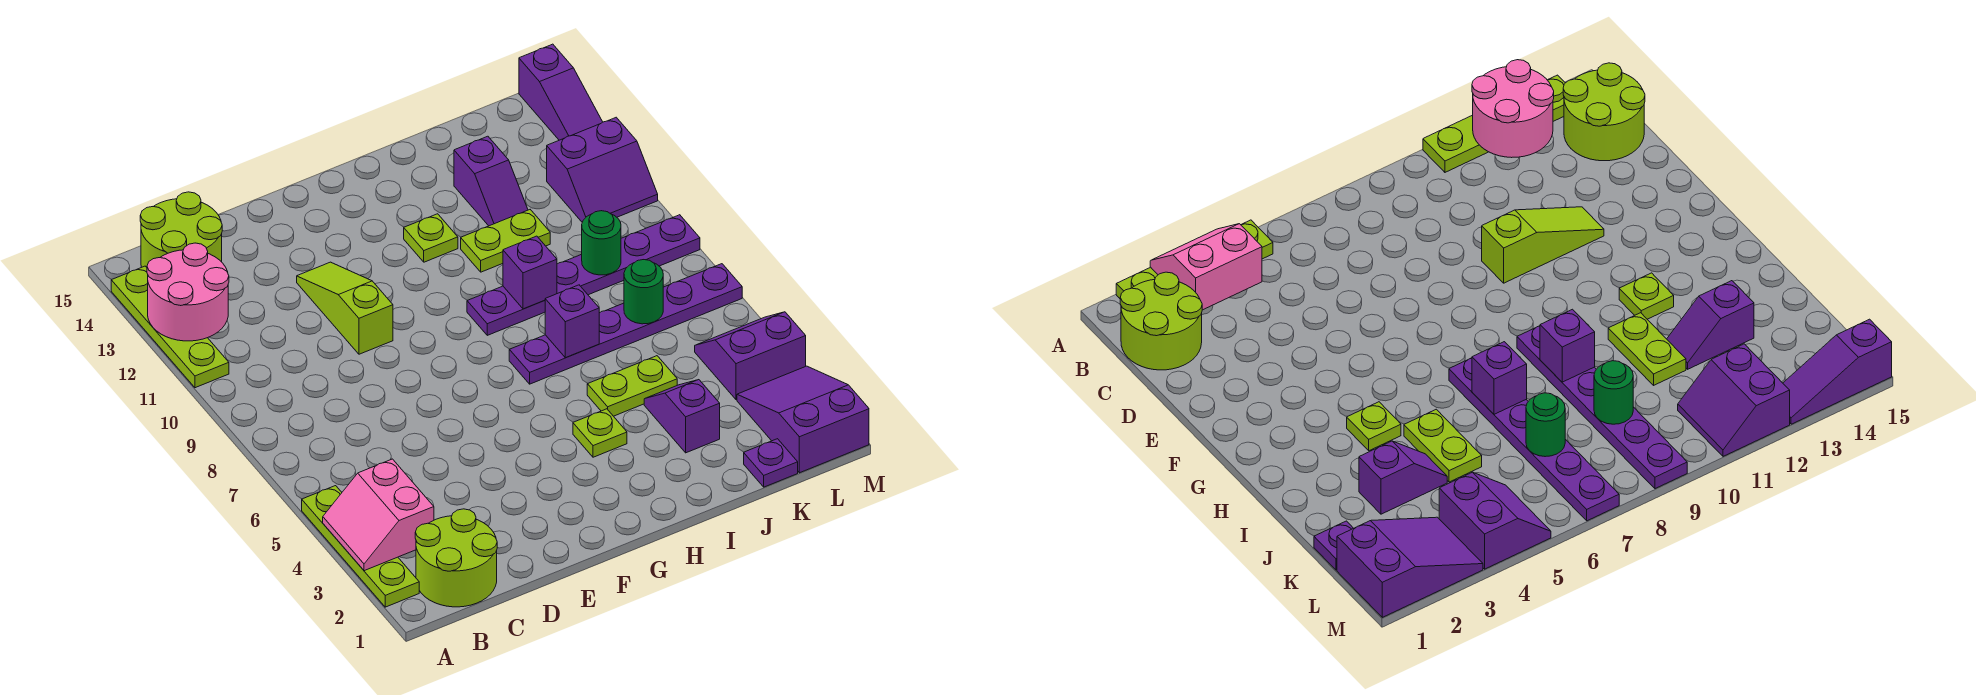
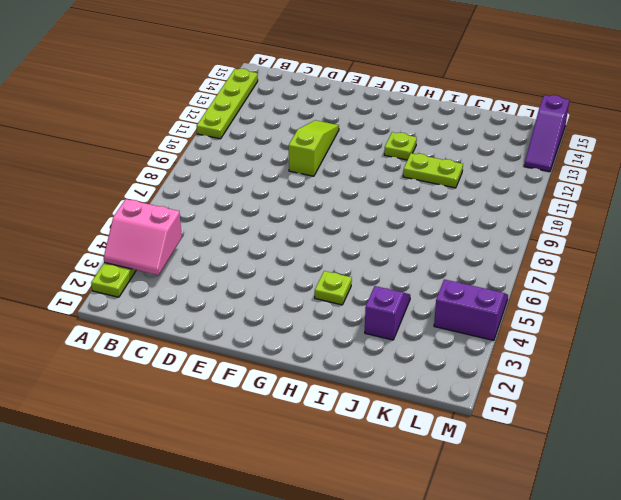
pink 2x2 slope [104,199,182,275] -> pink 2x2 slope turned to [323,459,434,571]
none -> lime 2x2 round brick [415,509,497,607]
none -> lime 2x2 round brick [140,192,222,267]
none -> purple 1x6 plate [509,264,742,384]

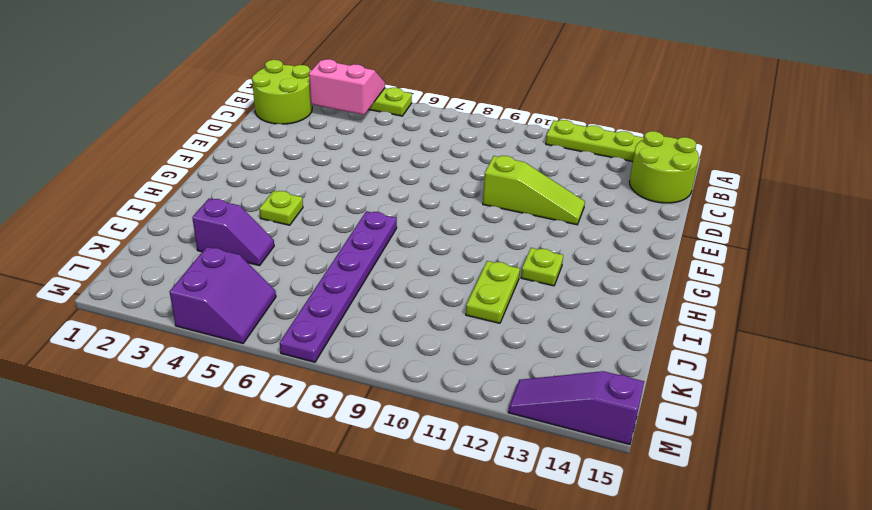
none -> purple 1x6 plate [467,215,700,335]
none -> lime 1x2 plate [587,356,677,416]
none -> purple 1x2 slope [454,136,528,226]

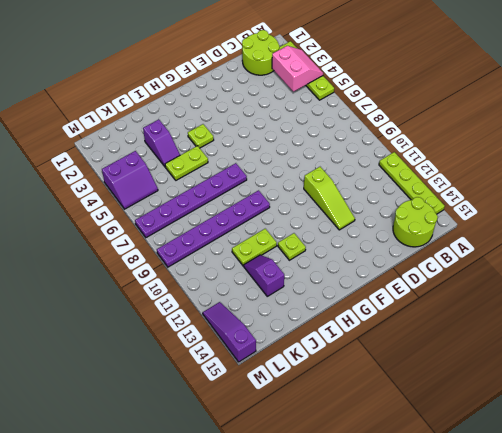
none -> purple 1x1 plate [744,439,798,487]
none -> purple 2x3 slope [737,366,869,473]
none -> purple 2x2 slope [547,117,658,222]

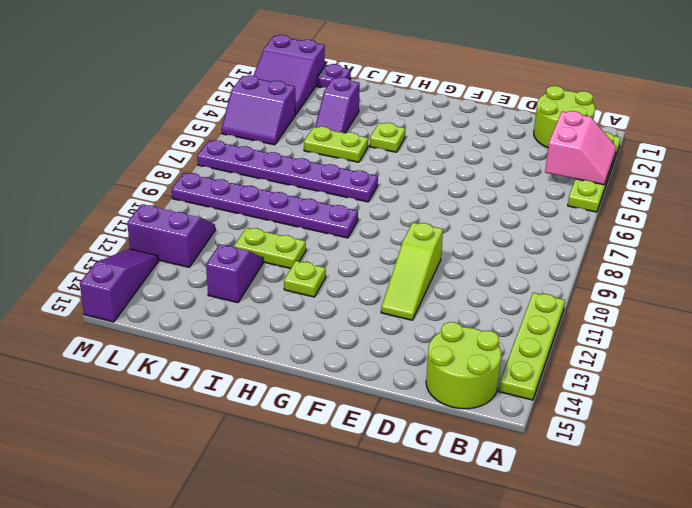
none -> pink 2x2 round brick [147,243,229,341]
none -> purple 1x1 brick [545,285,599,358]
none -> purple 1x1 brick [503,236,557,309]

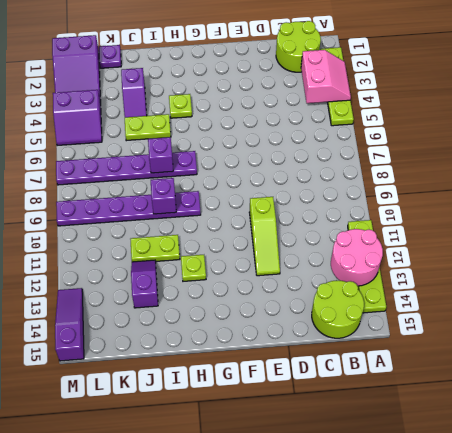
none -> purple 2x2 slope [547,117,658,222]
none -> green 1x1 round brick [624,260,663,324]
none -> green 1x1 round brick [582,211,621,275]

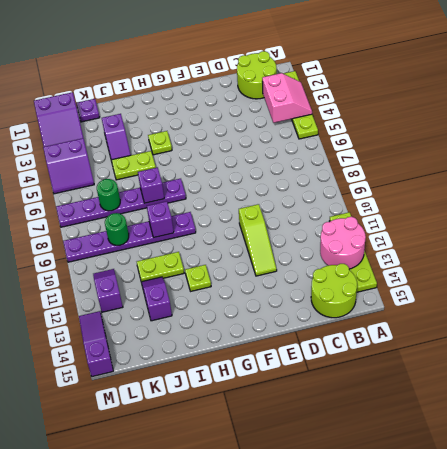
purple 1x2 slope [93,269,123,312] -> purple 2x2 slope [547,117,658,222]

